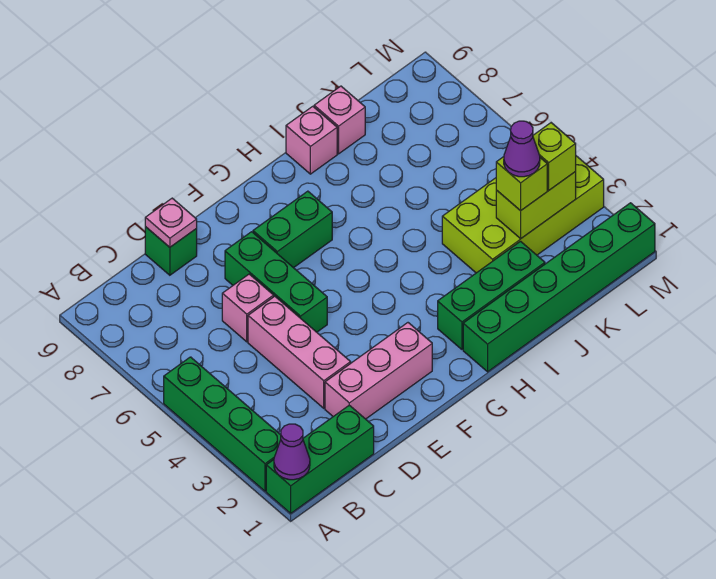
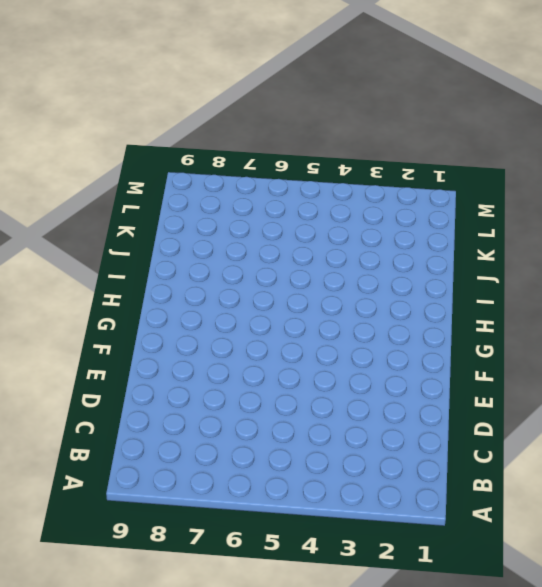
none -> green 1x3 brick [266,405,374,513]
none -> green 1x4 brick [164,357,281,491]
none -> pink 1x3 brick [325,323,432,419]

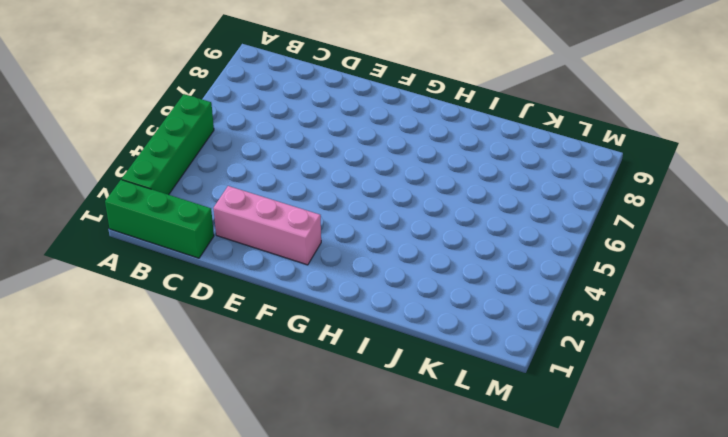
none -> pink 1x3 brick [248,296,351,408]
none -> pink 1x1 brick [222,274,274,342]
none -> green 1x1 brick [145,227,197,275]

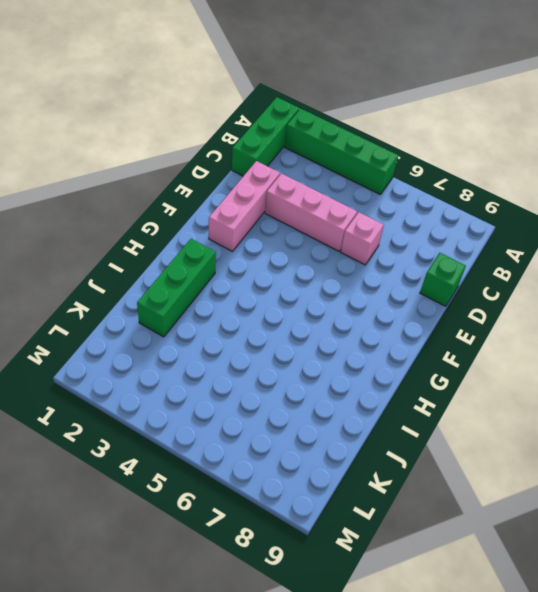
none -> green 1x3 brick [225,232,327,332]
none -> green 1x2 brick [253,191,332,268]
none -> green 1x6 brick [463,203,655,372]

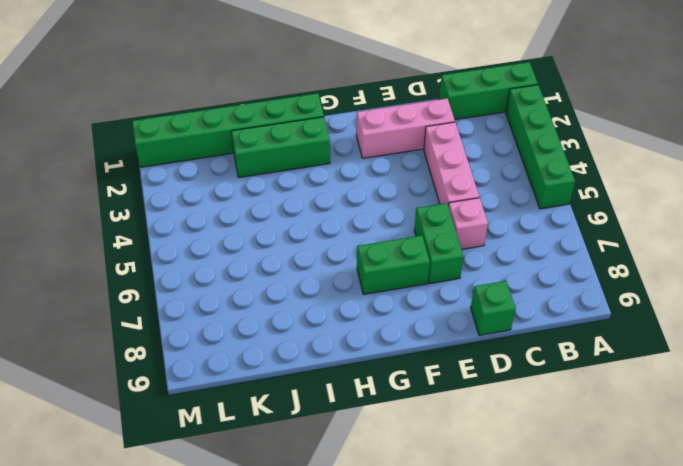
green 1x2 brick [414,203,464,284] -> green 1x3 brick [225,232,327,332]
none -> pink 1x1 brick [286,106,337,174]
none -> lime 2x4 brick [442,156,604,273]
none -> pink 1x1 brick [314,86,365,154]

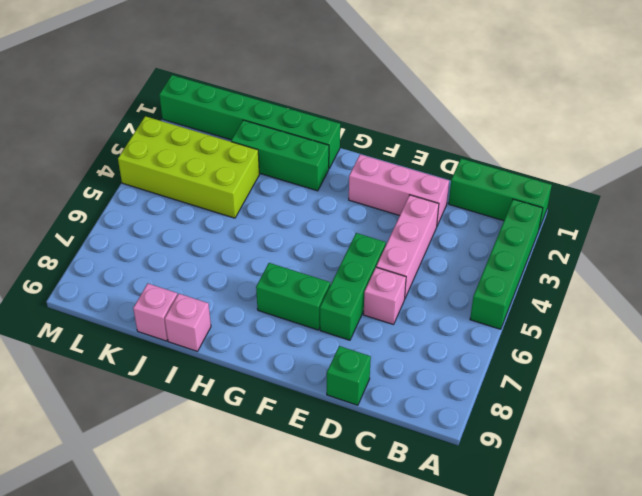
none -> purple 1x1 cone [274,424,310,480]
none -> pink 1x1 plate [145,198,197,247]
none -> lime 1x2 brick [496,172,576,238]

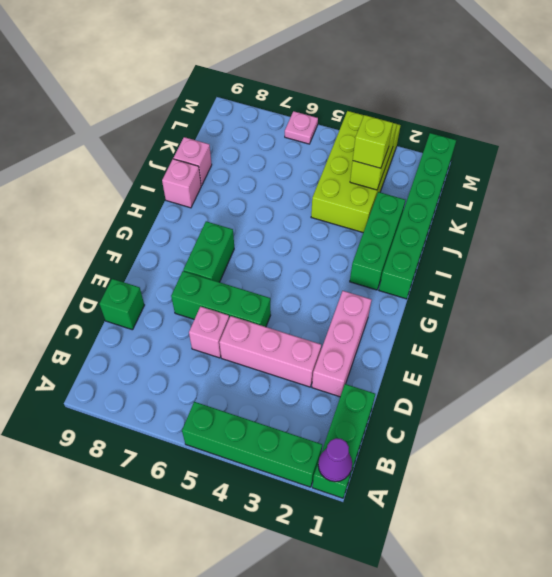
pink 1x1 plate [285,111,318,144] -> pink 1x1 plate moved to [145,198,197,247]
none -> lime 1x1 brick [533,123,576,190]
none -> purple 1x1 cone [504,121,540,177]

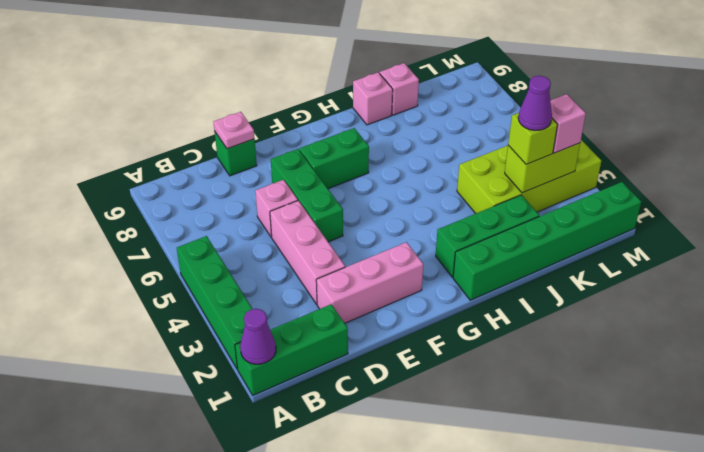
pink 1x1 brick [550,94,586,153] -> lime 1x1 brick [533,123,576,190]

